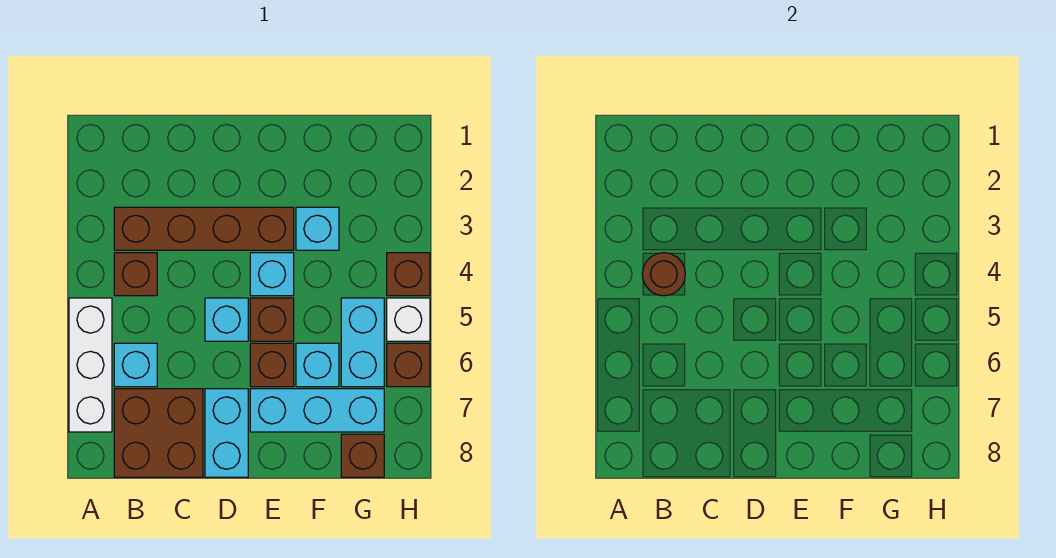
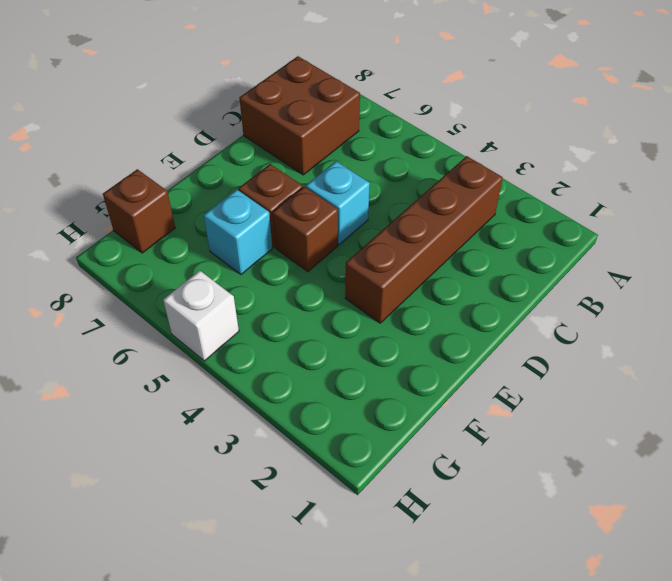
none -> white 1x3 brick [69,298,112,432]
none -> brown 1x1 brick [114,253,157,296]
none -> cyan 1x1 brick [114,343,157,387]

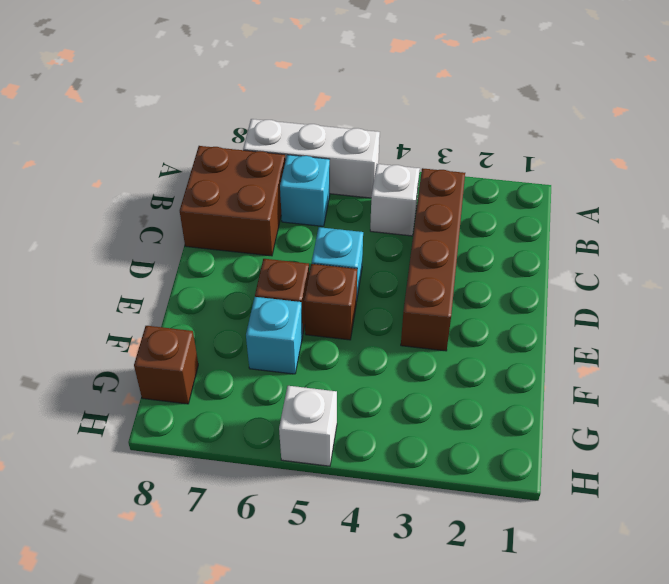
white 1x1 brick [370,164,420,236] -> brown 1x1 brick [114,253,157,296]
none -> cyan 1x2 brick [205,389,248,477]
none -> cyan 1x1 brick [250,253,294,296]
none -> cyan 1x3 brick [250,389,384,432]

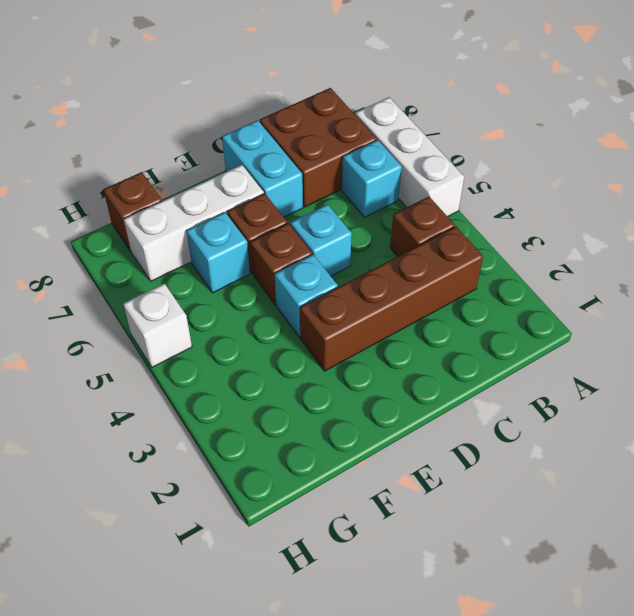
white 1x3 brick [124,165,264,281] -> cyan 1x3 brick [250,389,384,432]
none -> cyan 1x1 brick [296,207,339,250]
none -> cyan 1x2 brick [341,298,384,387]
none -> brown 1x1 brick [387,253,430,296]

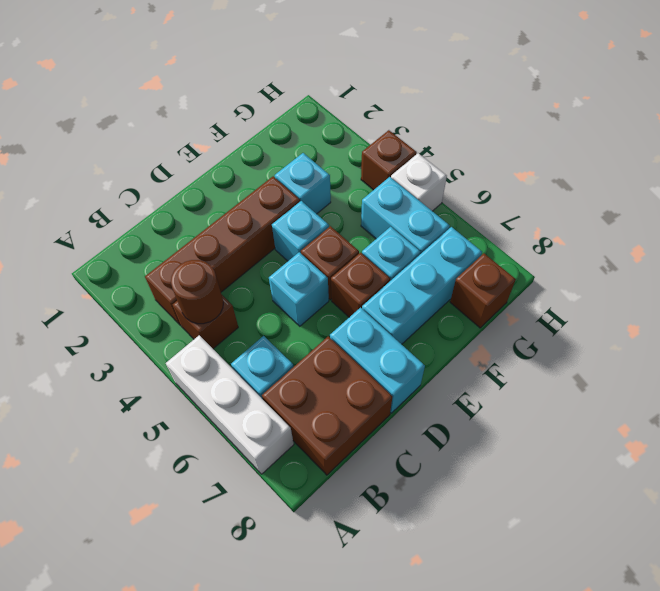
none -> brown 1x1 brick [387,343,430,387]

